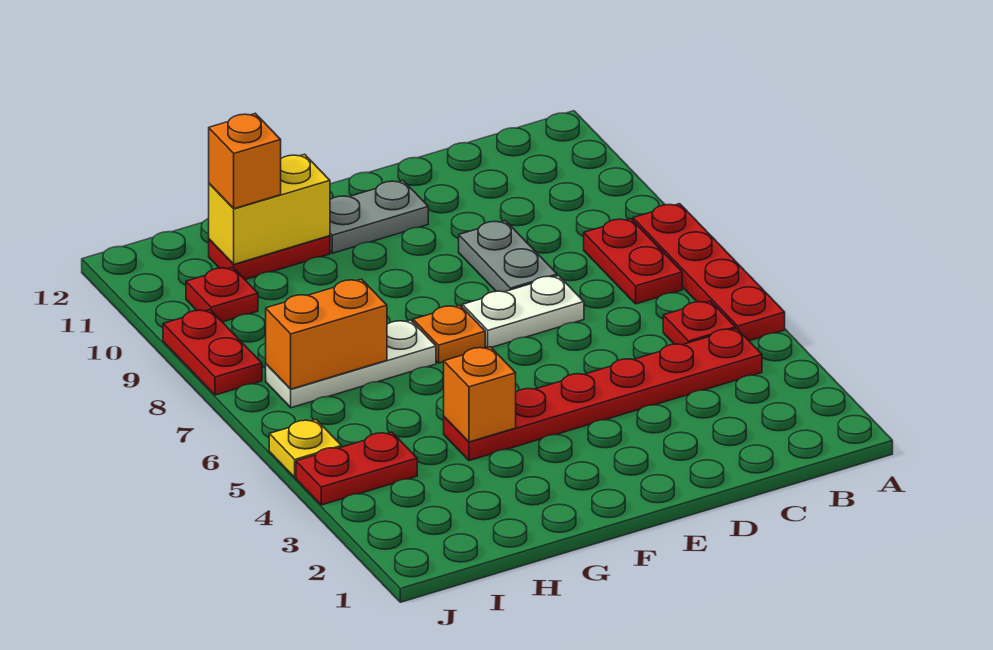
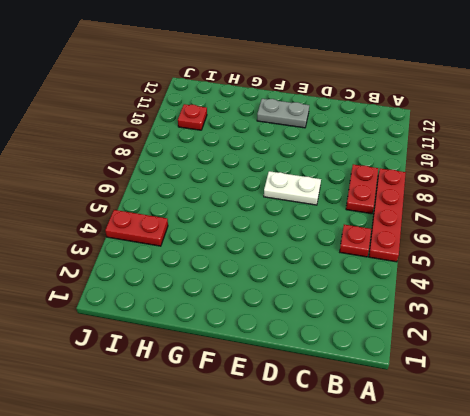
none -> red 1x6 plate [444,328,762,461]
none -> grey 1x2 plate [459,221,557,292]
none -> orange 1x1 plate [413,305,485,363]

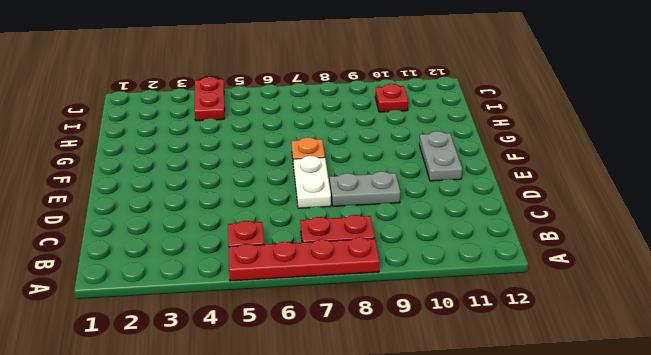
none -> red 1x6 plate [444,328,762,461]
none -> white 1x3 plate [266,320,436,408]
none -> red 1x2 plate [209,236,330,280]

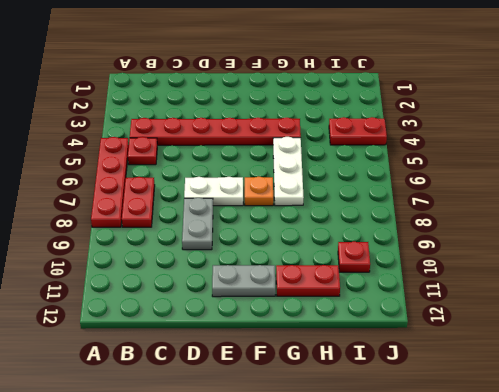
white 1x3 plate [273,137,304,206] -> white 1x3 plate turned to [266,320,436,408]
none -> yellow 1x1 plate [269,420,342,477]
none -> red 1x2 plate [163,310,262,395]
none -> orange 1x1 brick [444,347,516,442]

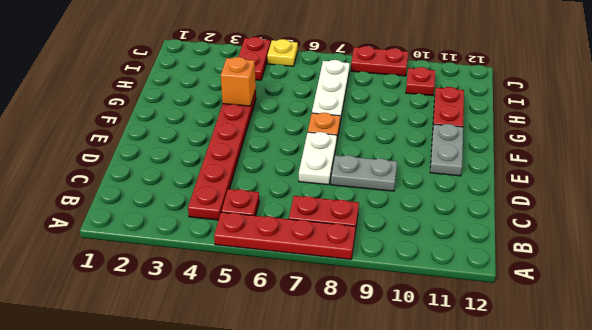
none -> yellow 1x2 brick [209,154,330,264]
none -> orange 1x2 brick [266,279,387,389]
none -> orange 1x1 brick [209,113,281,209]

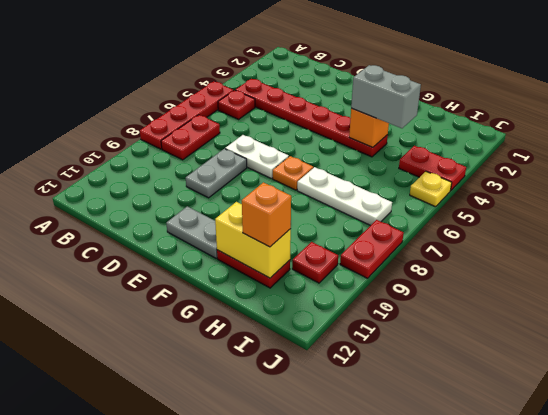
grey 1x2 brick [351,65,421,128] -> none
none -> orange 1x2 brick [266,279,387,389]

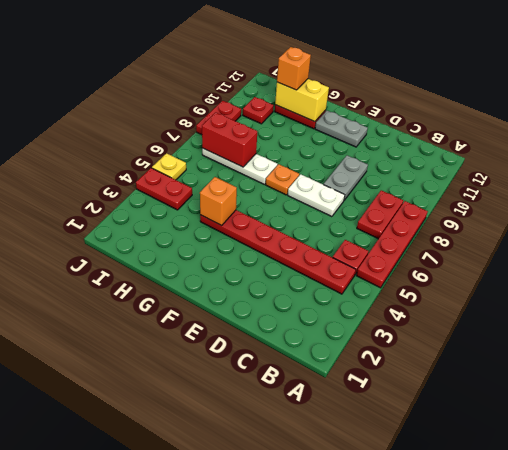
red 1x2 brick [202,113,257,167] -> orange 1x2 brick [266,279,387,389]

